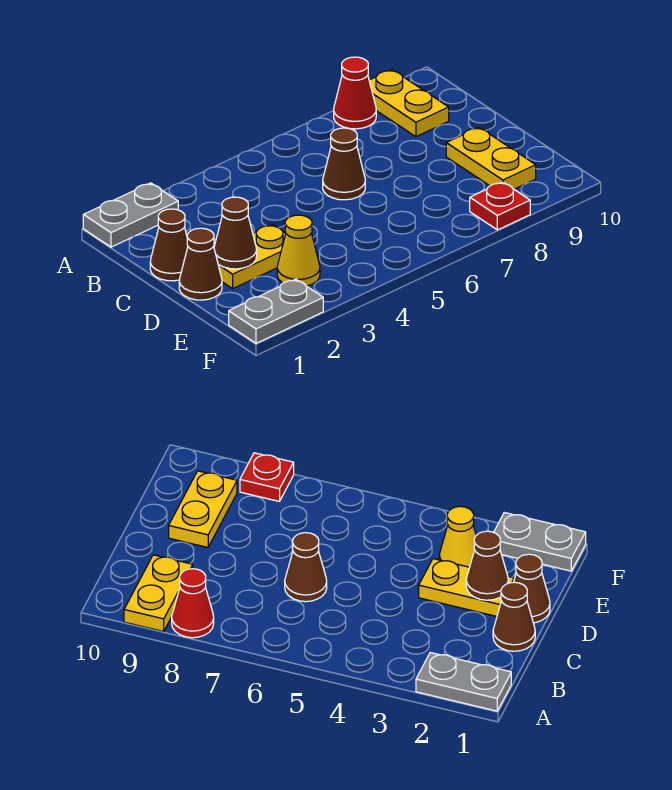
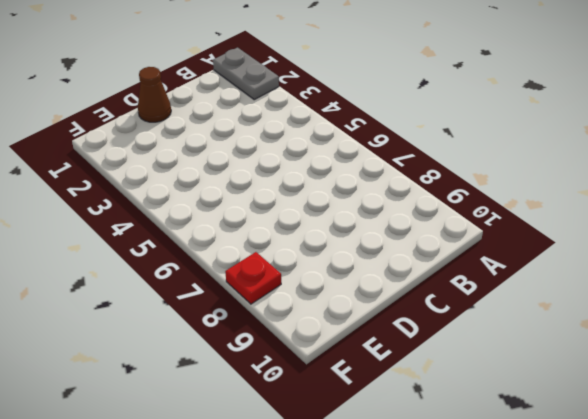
none -> red 1x1 cone [334,57,376,129]
none -> yellow 1x2 plate [369,70,449,137]
none -> brown 1x1 cone [150,209,188,281]

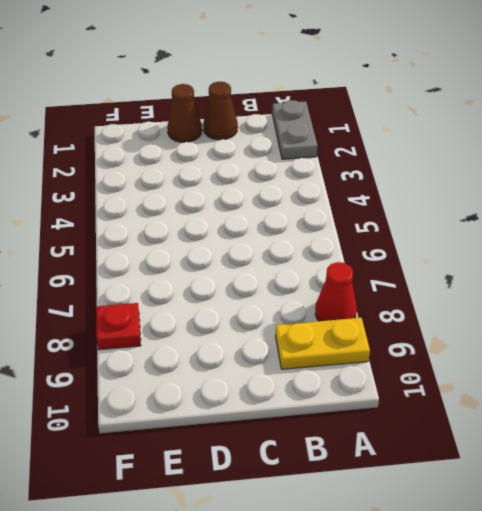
none -> brown 1x1 cone [323,128,365,200]
none -> yellow 1x2 plate [218,225,286,289]
none -> yellow 1x2 plate [446,127,536,189]

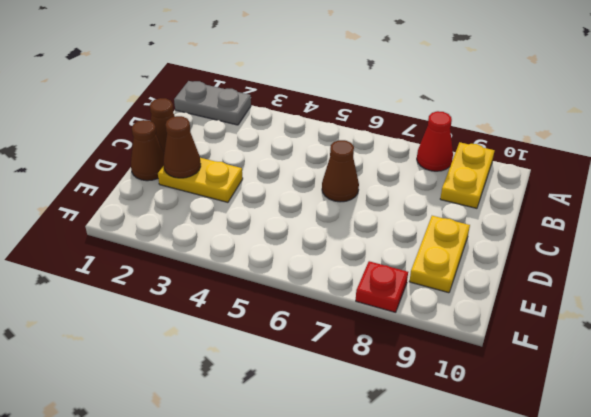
none -> yellow 1x1 cone [277,215,320,286]
none -> grey 1x2 plate [229,279,323,343]

